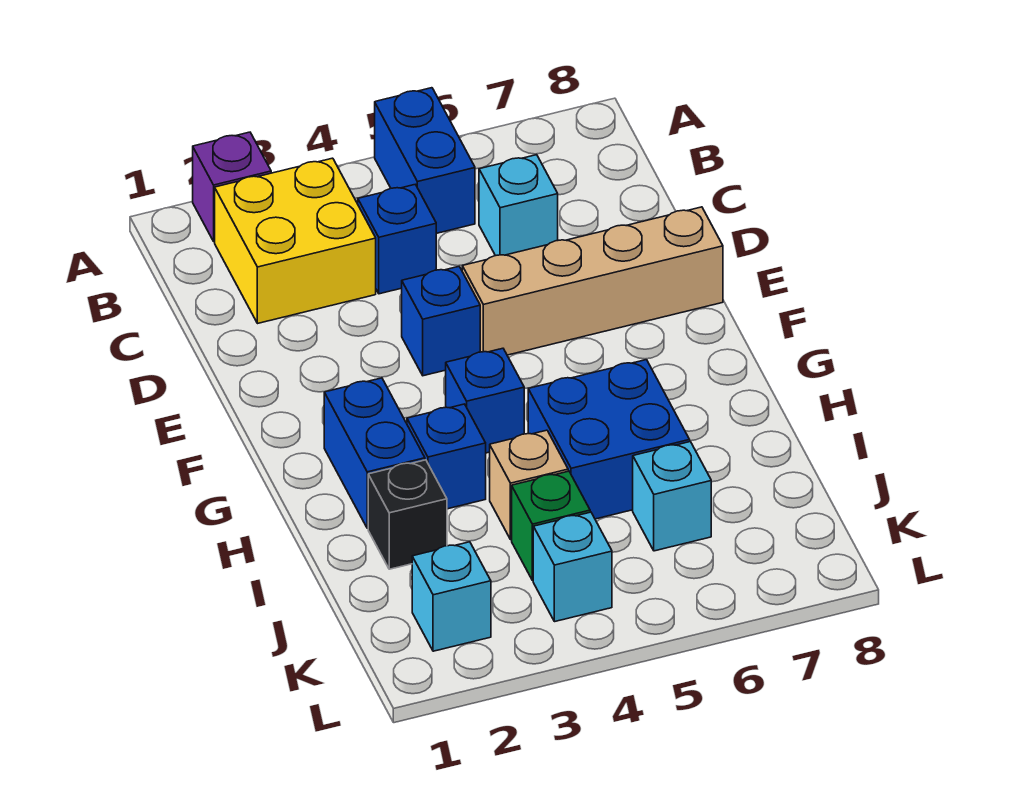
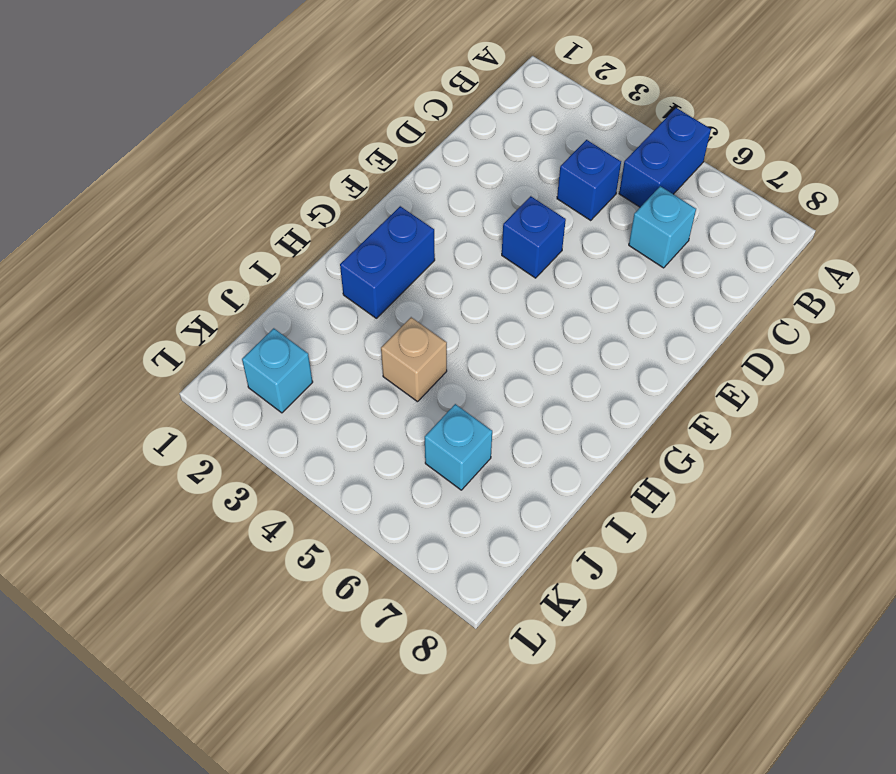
none -> purple 1x1 brick [193,132,271,241]
none -> yellow 2x2 brick [215,158,376,323]
none -> tan 1x4 brick [462,207,723,355]

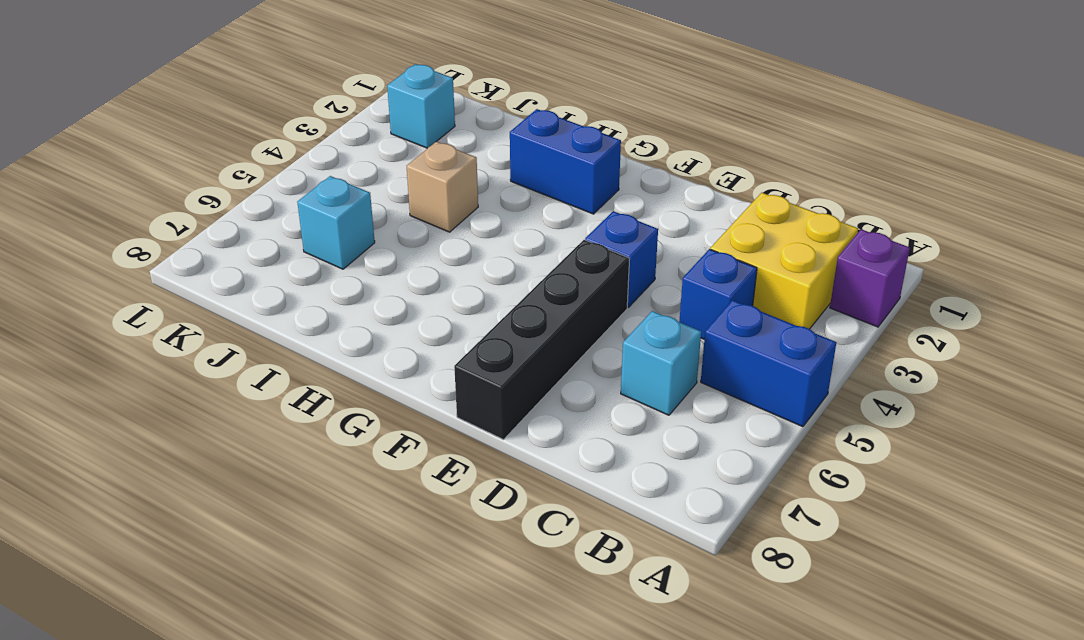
black 1x4 brick [454,240,630,440] -> tan 1x4 brick [462,207,723,355]
none -> blue 1x1 brick [446,348,524,453]
none -> blue 1x1 brick [407,404,486,509]
none -> blue 2x2 brick [528,360,690,519]

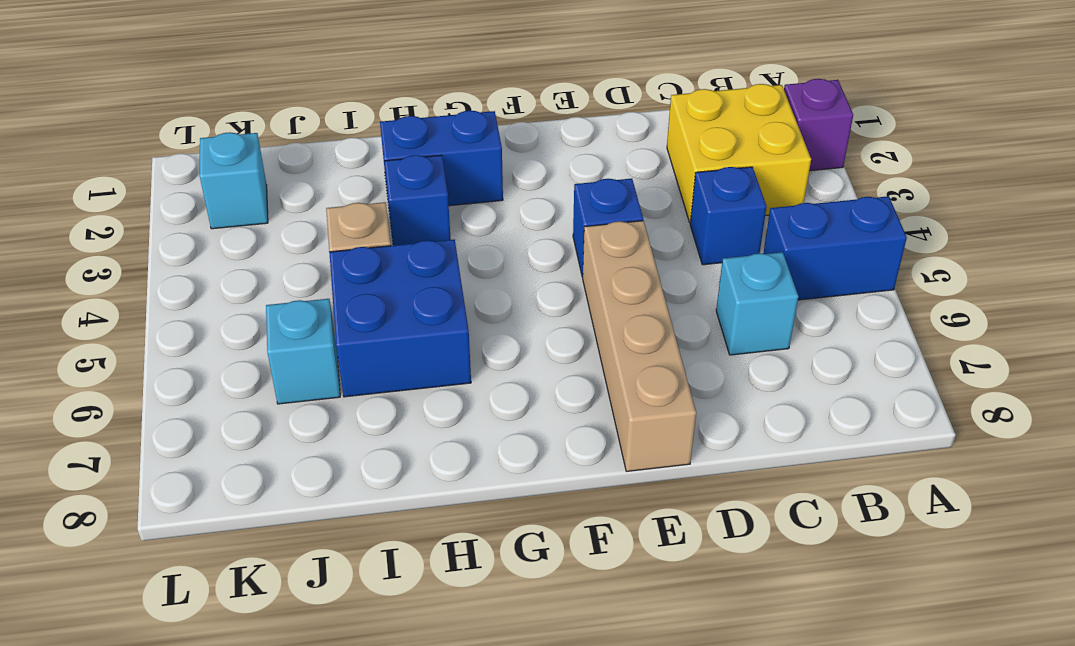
none -> blue 1x1 brick [446,348,524,453]
none -> black 1x1 brick [368,460,447,569]
none -> green 1x1 brick [512,471,590,581]

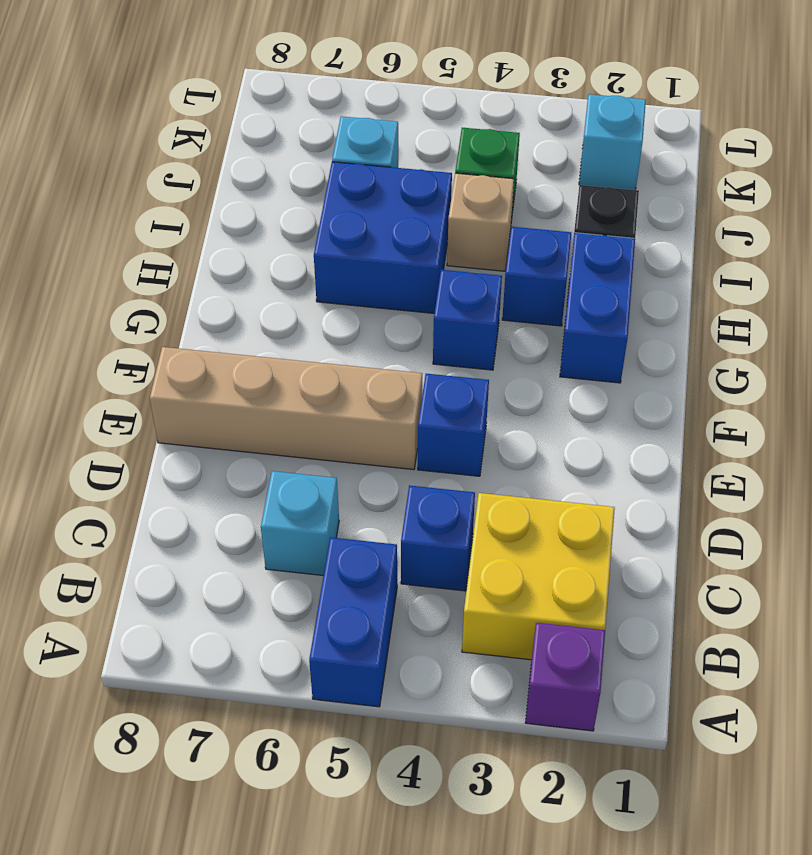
none -> cyan 1x1 brick [533,512,612,622]

